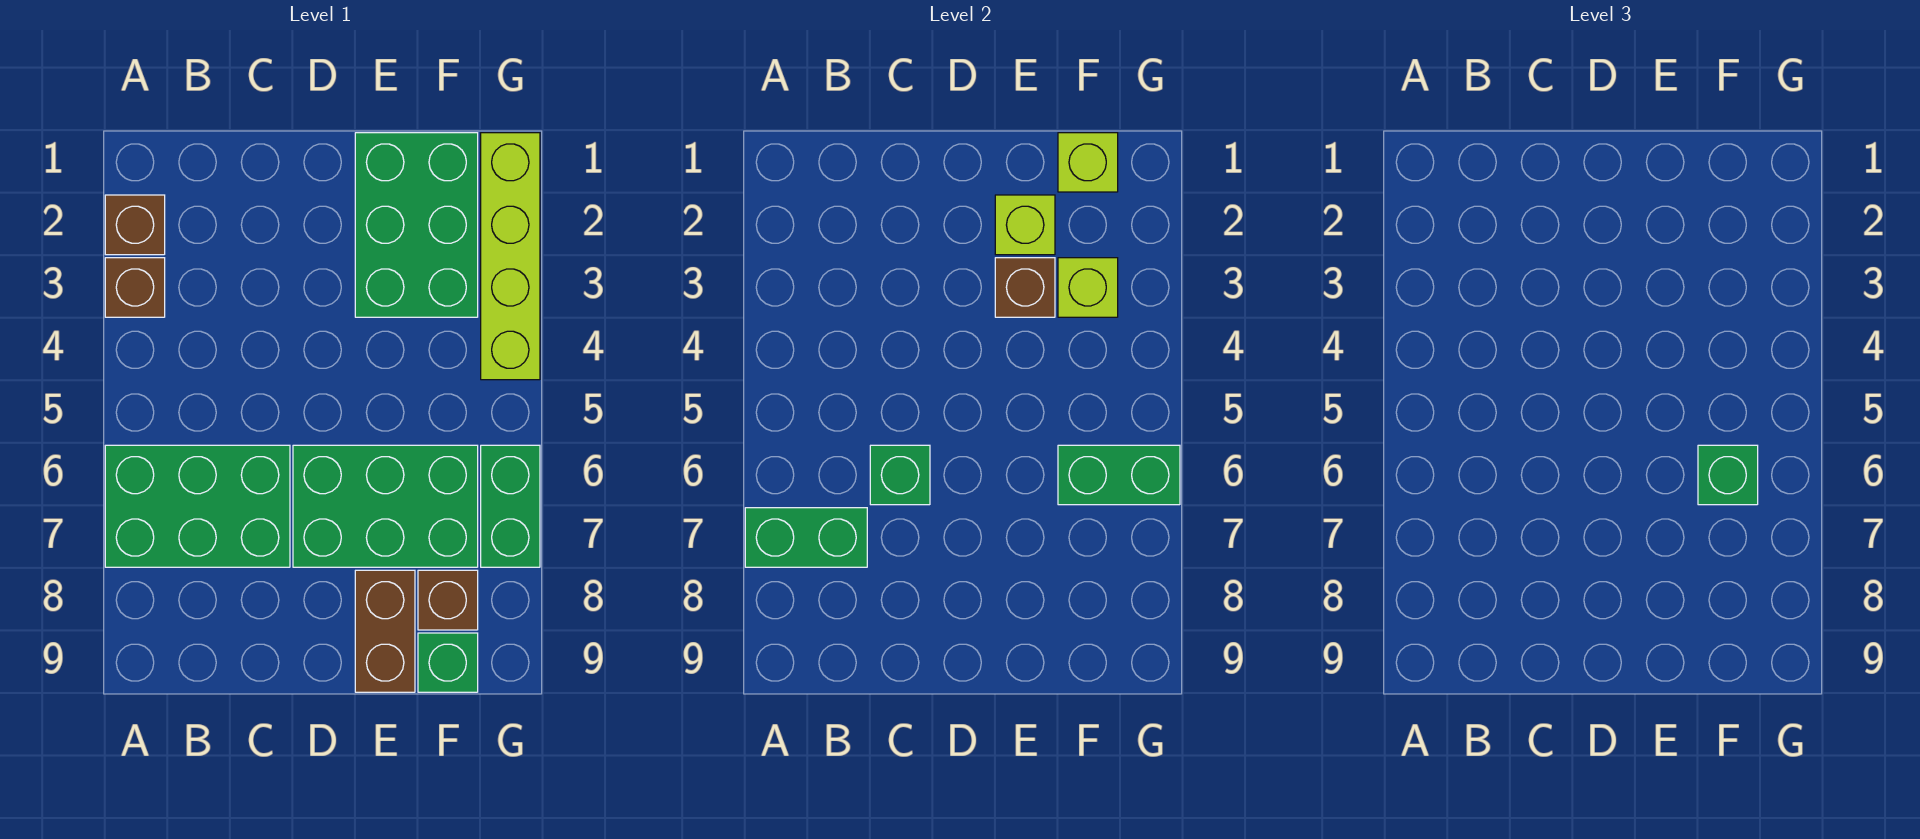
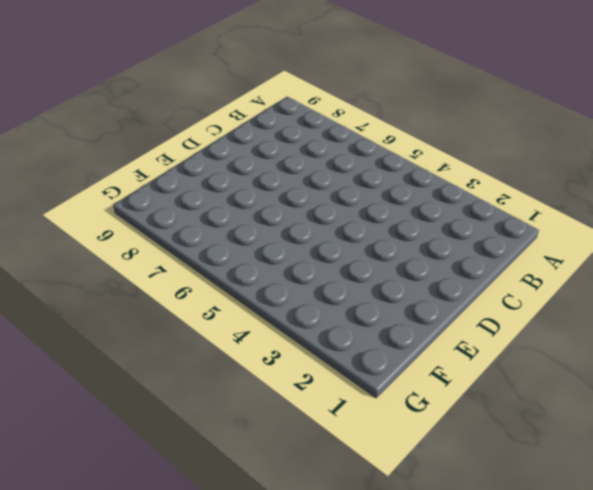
none -> brown 1x1 brick [105,195,165,255]
none -> brown 1x1 brick [105,258,165,317]
none -> green 2x3 brick [105,445,290,567]

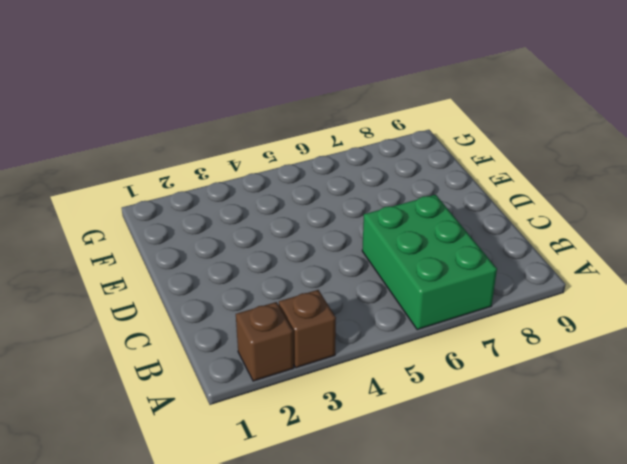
none -> green 2x3 brick [293,445,478,567]
none -> green 2x3 brick [355,133,478,317]
none -> brown 1x2 brick [355,570,415,692]

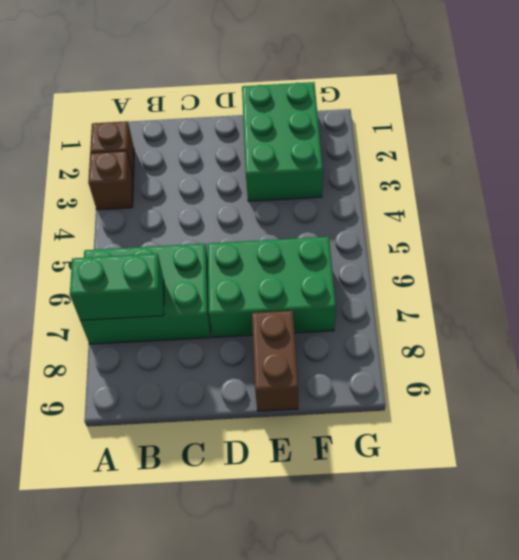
none -> brown 1x1 brick [418,570,478,630]
none -> green 1x1 brick [418,633,478,692]
none -> lime 1x4 brick [481,133,540,380]

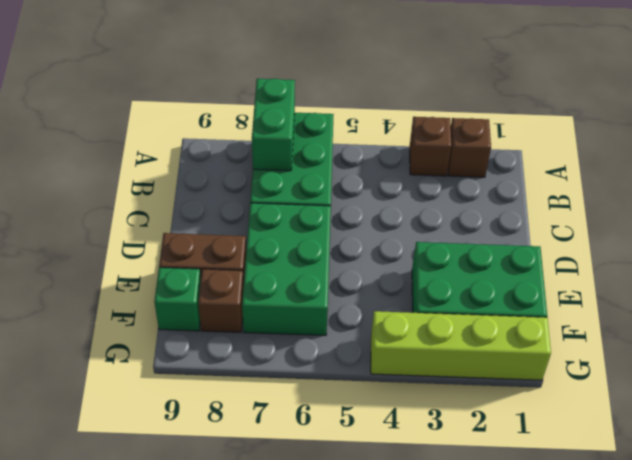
none -> green 1x2 brick [481,445,540,567]
none -> green 1x1 brick [870,445,930,505]
none -> lime 1x1 brick [995,195,1055,255]

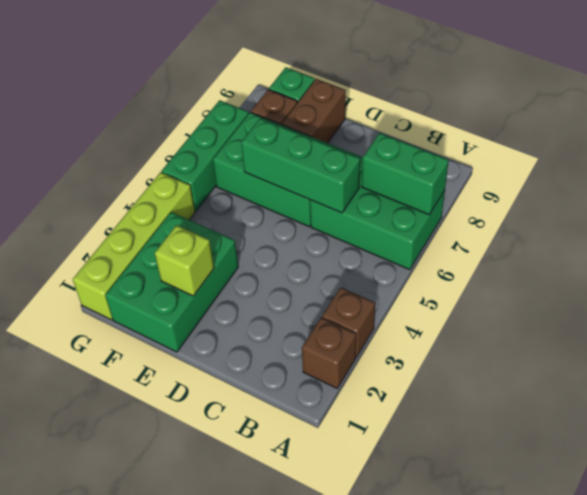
green 1x3 brick [241,118,360,213] -> green 1x1 brick [870,445,930,505]
green 1x3 brick [162,100,249,211] -> green 1x2 brick [481,445,540,567]
none -> brown 1x1 brick [995,258,1055,317]
none -> lime 1x1 brick [1058,133,1118,192]
none -> lime 1x1 brick [1058,258,1118,317]

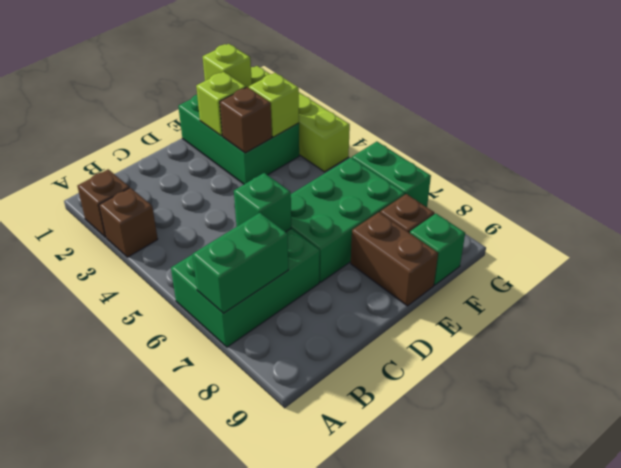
none -> green 1x2 brick [1058,445,1180,505]
none -> green 1x1 brick [1698,445,1758,505]

